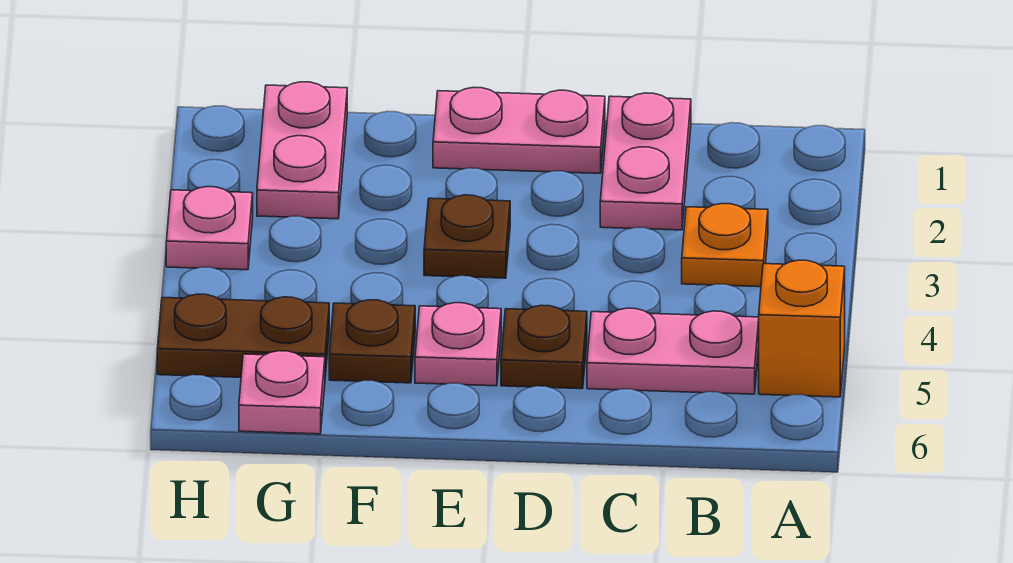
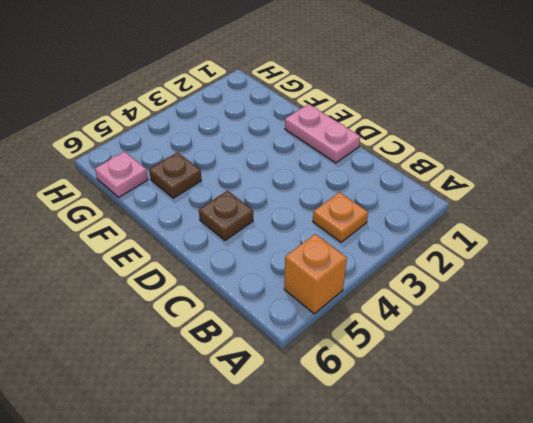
none -> pink 1x2 plate [587,308,759,394]
none -> pink 1x2 plate [600,93,691,230]
none -> brown 1x1 plate [424,195,510,278]

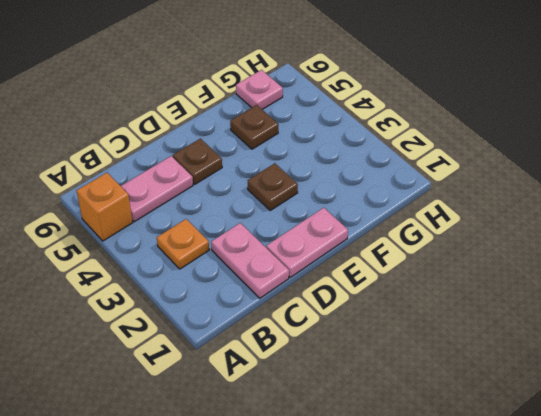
none -> pink 1x1 plate [415,303,501,386]
none -> pink 1x2 plate [257,82,347,219]
none -> brown 1x2 plate [157,294,329,377]

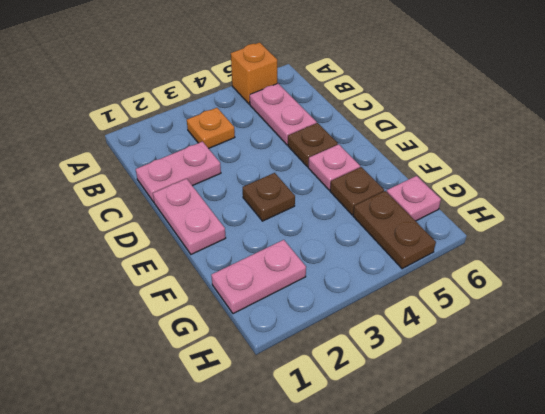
none -> pink 1x1 plate [166,187,253,270]

